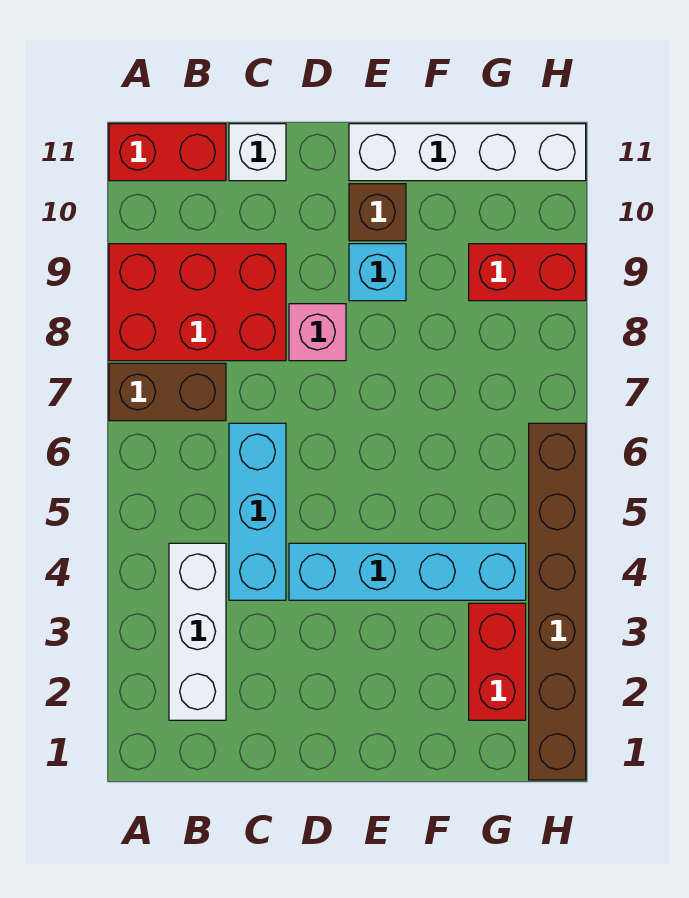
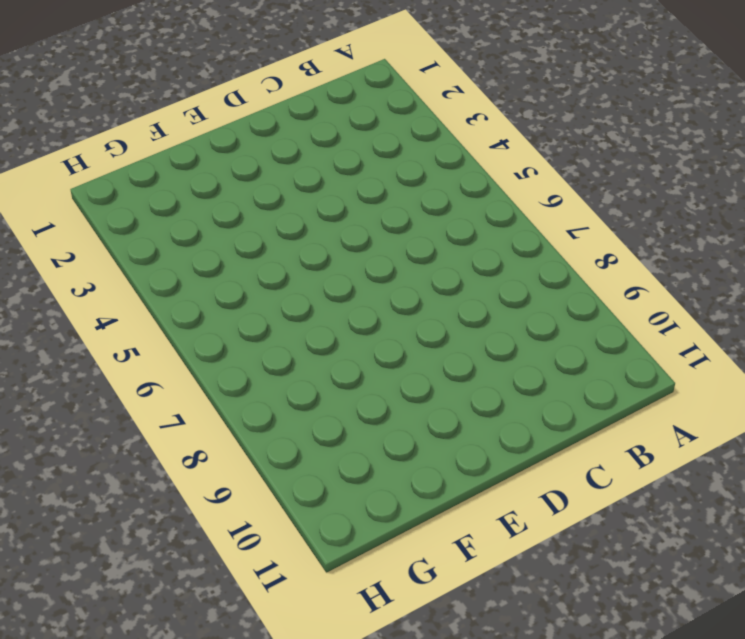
none -> brown 1x2 brick [109,363,226,421]
none -> red 2x3 brick [109,244,286,361]
none -> red 1x2 brick [109,124,226,181]

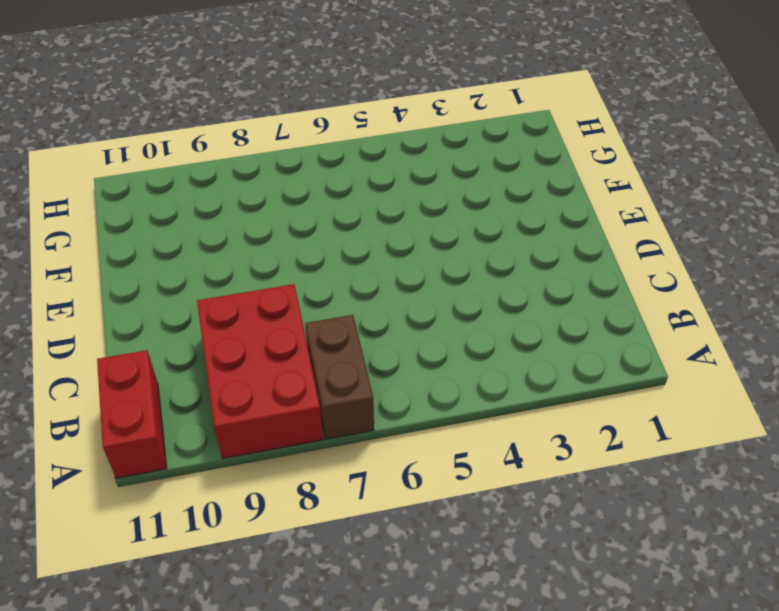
none -> white 1x3 brick [169,543,226,720]
none -> cyan 1x3 brick [229,423,286,600]
none -> white 1x1 brick [229,124,286,181]

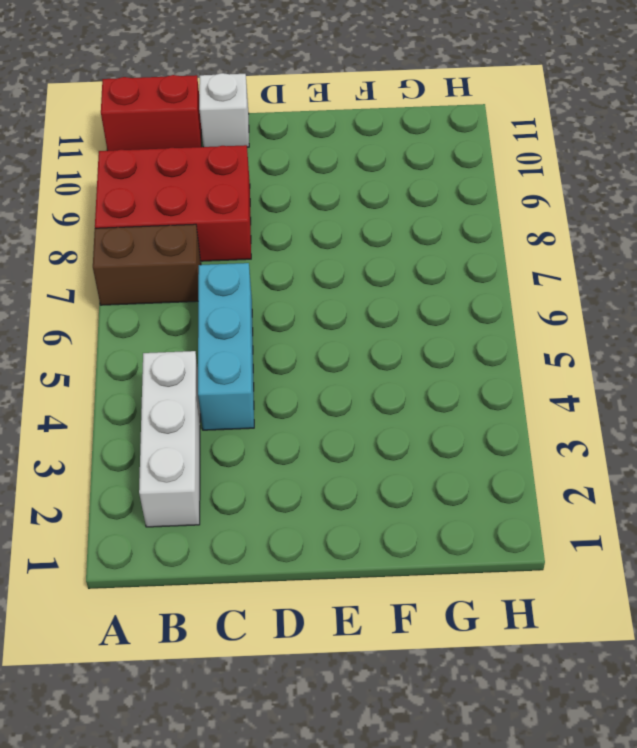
none -> cyan 1x4 brick [289,543,526,600]
none -> pink 1x1 brick [289,304,346,361]
none -> cyan 1x1 brick [349,244,406,301]

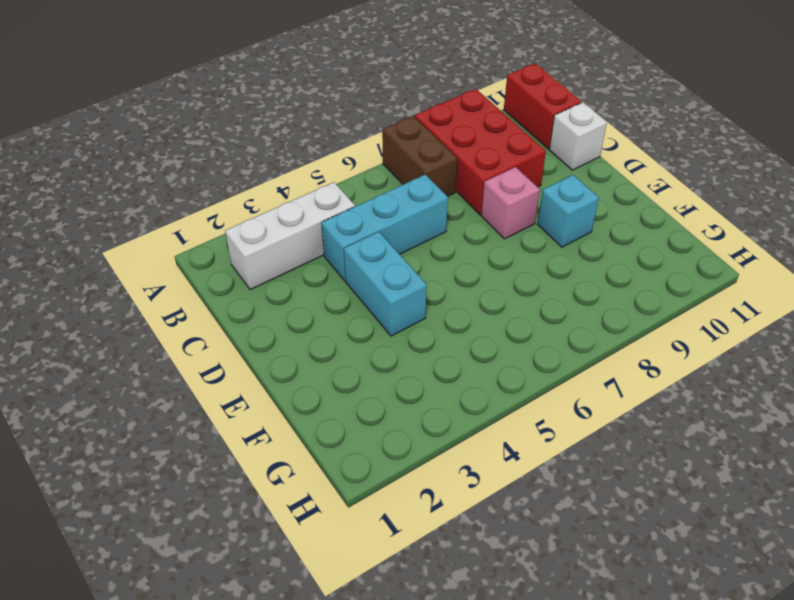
cyan 1x2 brick [344,232,427,336] -> cyan 1x4 brick [289,543,526,600]
none -> brown 1x1 brick [349,184,406,241]
none -> white 1x4 brick [349,124,586,181]
none -> red 1x2 brick [469,603,526,720]

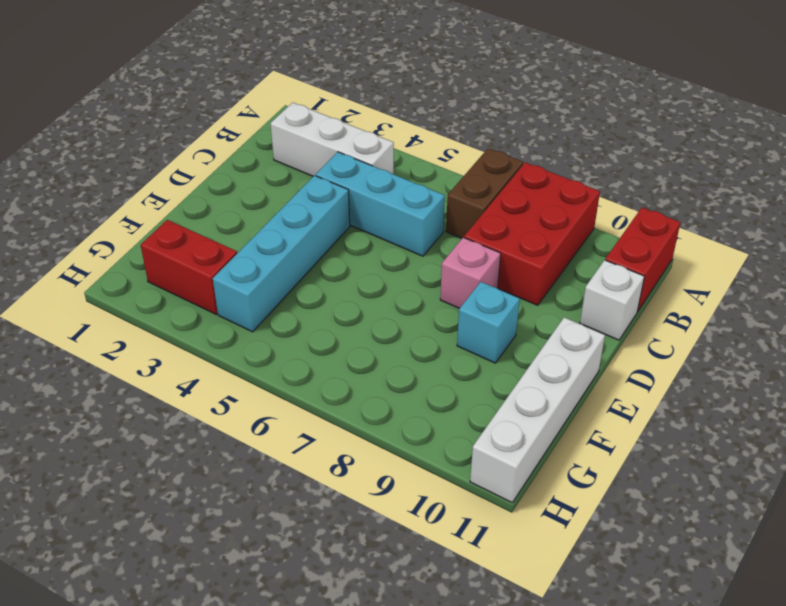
none -> brown 1x1 brick [349,184,406,241]
none -> red 1x2 brick [469,244,586,301]
none -> brown 1x6 brick [529,423,586,780]

